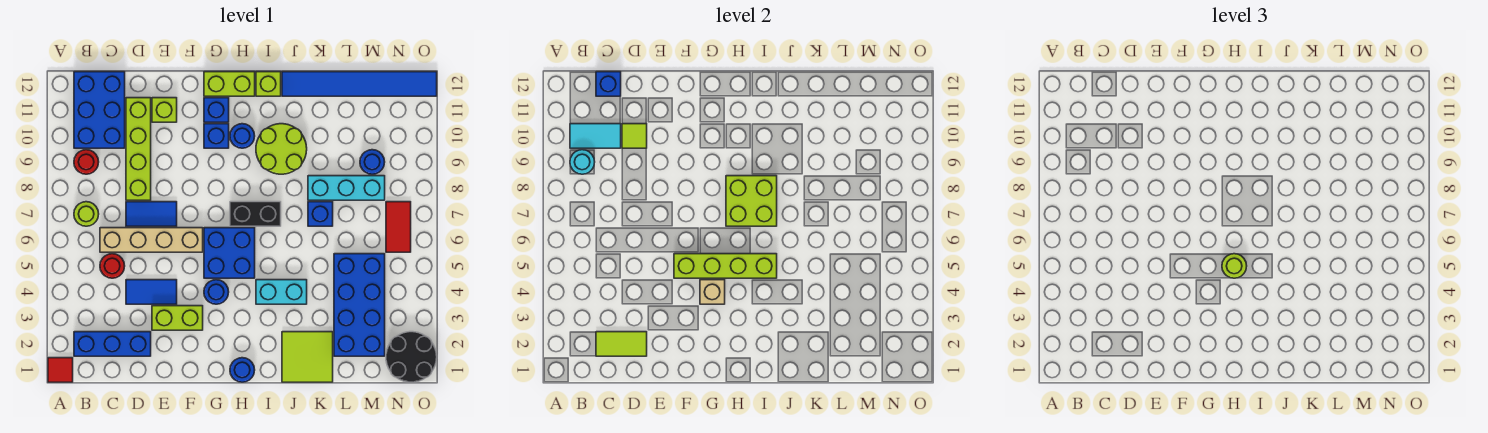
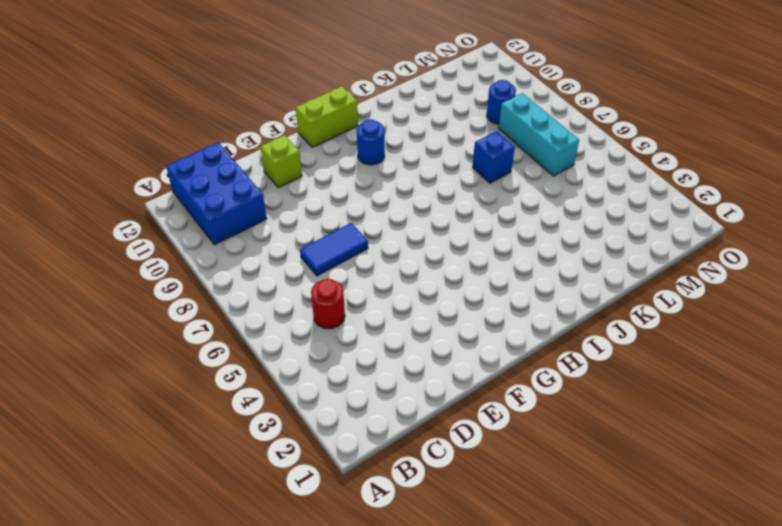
cyan 1x3 brick [499,93,579,176] -> cyan 1x3 brick turned to [308,176,385,200]
none -> red 1x1 tile [48,358,73,382]
none -> blue 1x3 brick [74,332,151,356]
none -> lime 1x1 round brick [74,202,99,226]
none -> red 1x1 round brick [74,150,99,174]

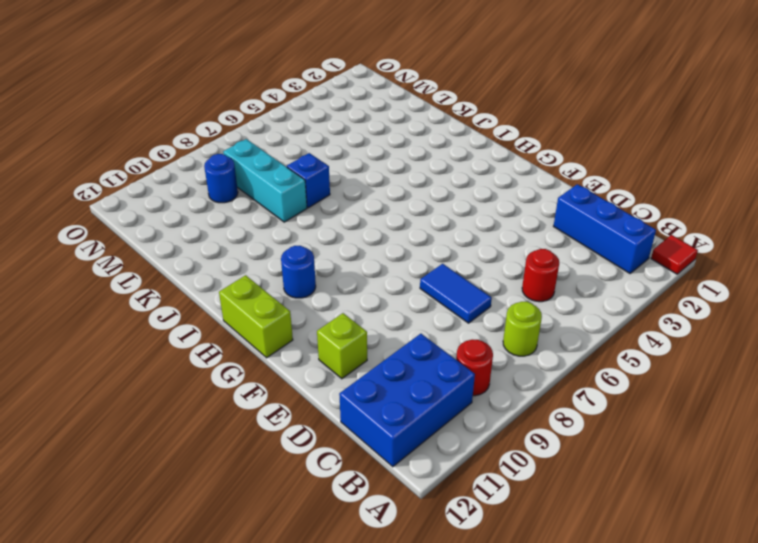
none -> tan 1x4 brick [100,228,203,252]
none -> blue 1x2 tile [126,280,177,304]
none -> lime 1x4 brick [126,98,151,200]
none -> lime 1x2 brick [152,306,203,330]

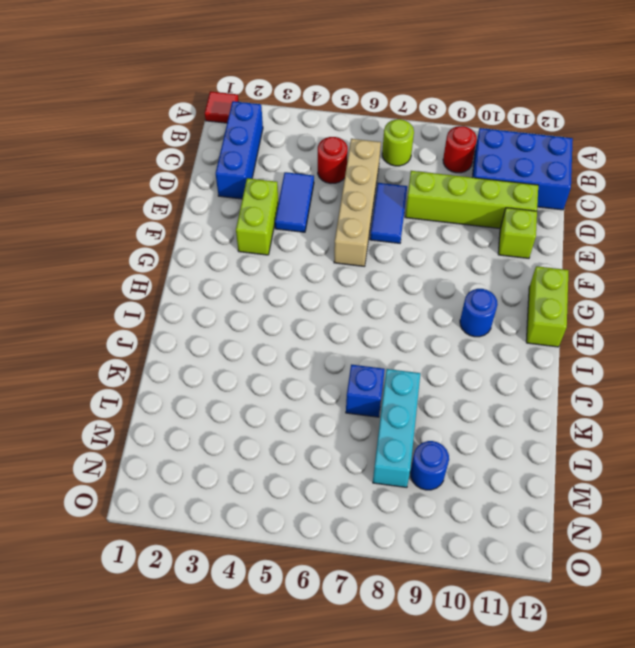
none -> blue 1x1 round brick [204,280,229,304]
none -> blue 2x2 brick [204,228,255,278]
none -> blue 1x1 brick [204,124,229,148]
none -> blue 1x1 brick [204,98,229,122]

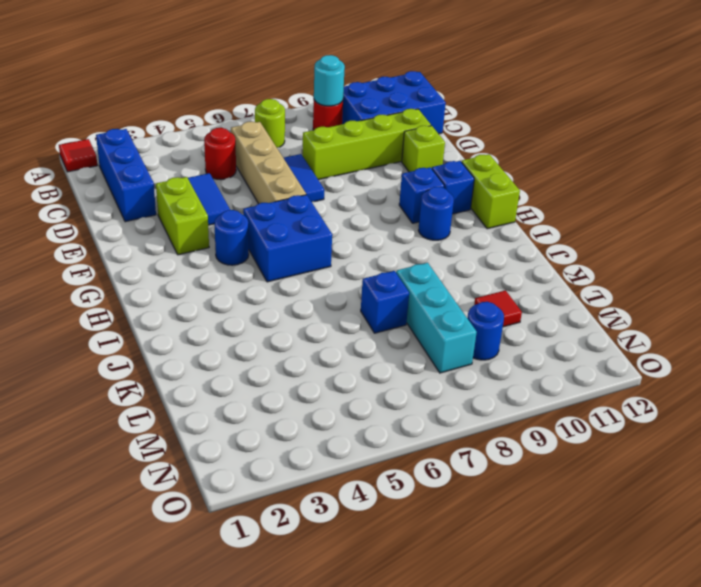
red 1x1 tile [474,290,522,327] -> none
none -> blue 1x1 round brick [230,358,255,382]
none -> black 1x2 brick [230,202,281,226]
none -> cyan 1x2 brick [256,280,307,304]
none -> lime 2x2 round brick [256,124,307,174]

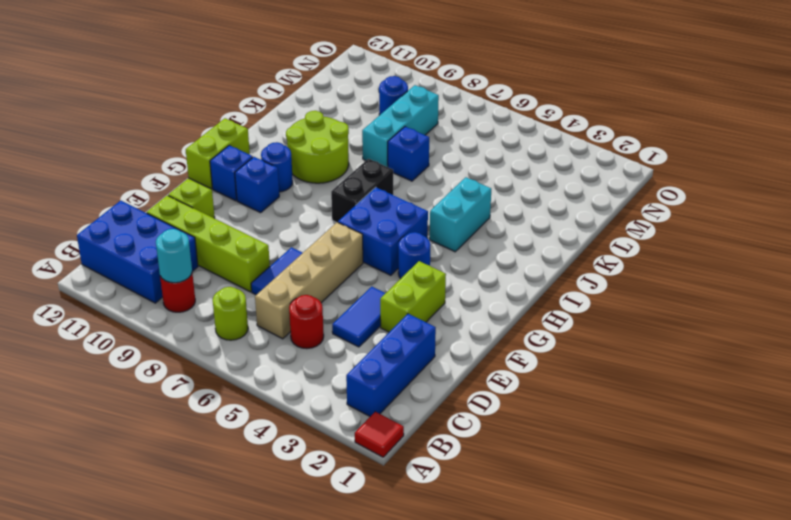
none -> blue 1x1 round brick [230,358,255,382]
none -> lime 1x1 brick [256,72,281,96]
none -> lime 2x2 tile [282,332,333,382]
none -> blue 1x6 tile [282,72,437,96]

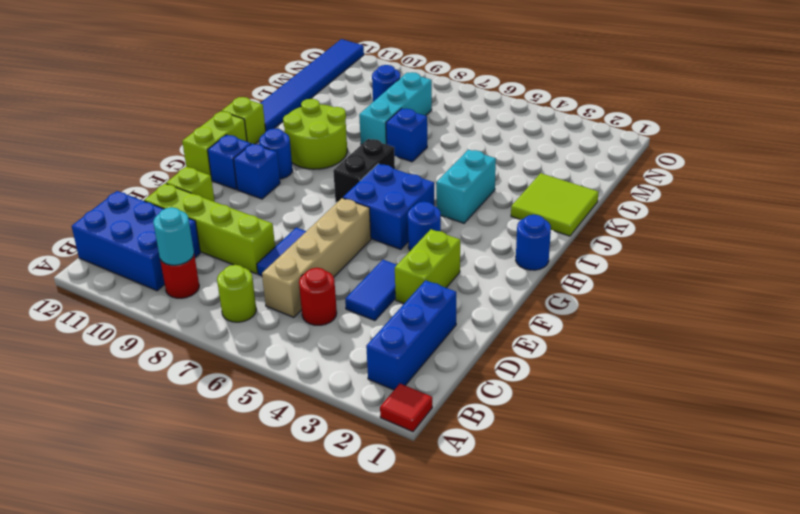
none -> blue 2x4 brick [334,254,385,356]
none -> black 2x2 round brick [386,332,437,382]
none -> red 1x2 tile [386,202,411,252]
none -> cyan 1x2 tile [570,124,621,148]

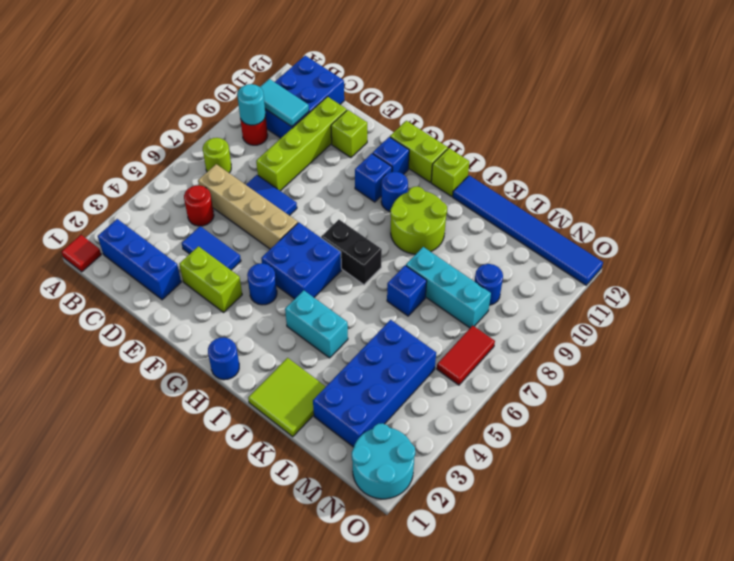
cyan 2x2 round brick [352,423,415,499] -> black 2x2 round brick [386,332,437,382]
none -> lime 1x2 tile [596,332,647,356]
none -> blue 1x1 brick [596,72,621,96]
none -> lime 1x1 tile [622,124,647,148]
none -> lime 1x4 brick [674,254,777,278]

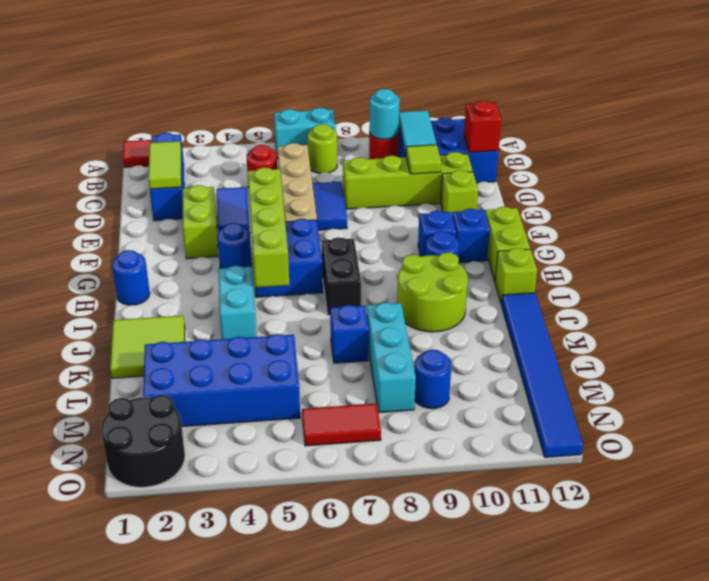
cyan 1x2 brick [274,108,336,159] -> none
red 1x1 brick [464,101,501,152] -> blue 1x1 brick [596,72,621,96]
none -> tan 1x1 brick [700,280,725,304]
none -> lime 2x2 brick [726,176,777,226]
none -> lime 1x1 round brick [1222,254,1247,278]

